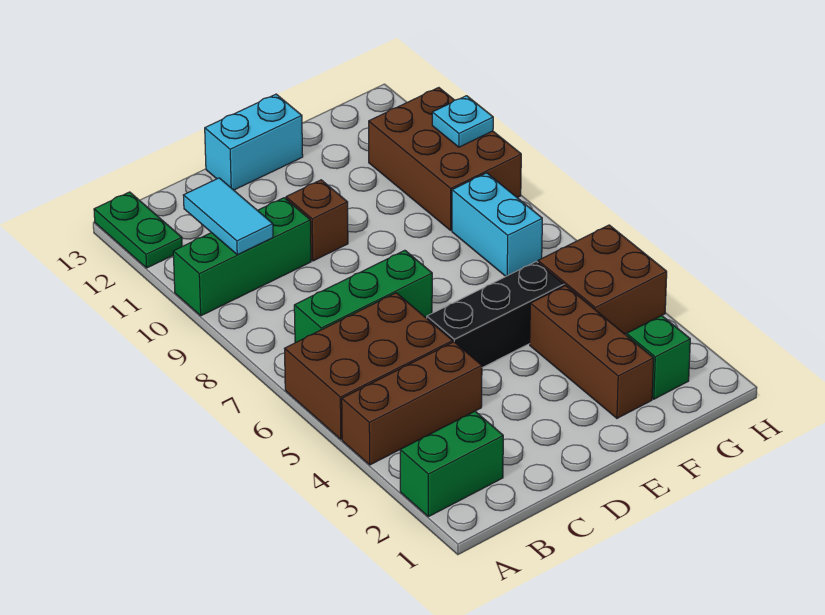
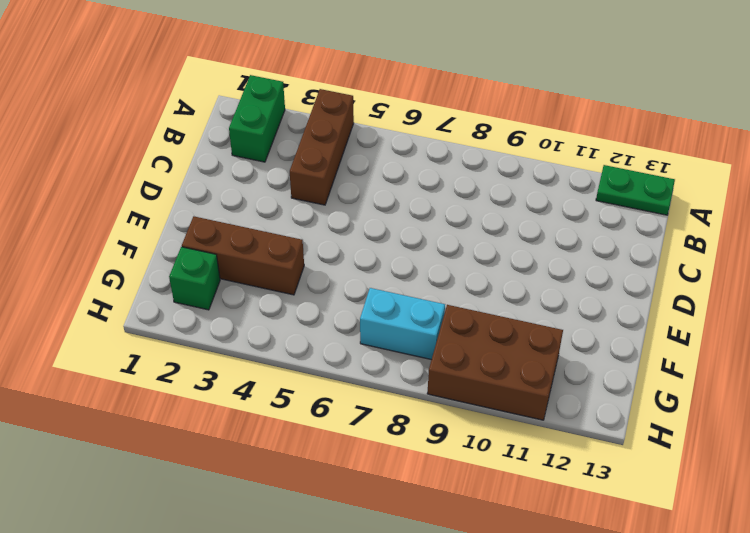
none -> brown 2x3 brick [285,293,453,439]
none -> green 1x3 brick [173,198,311,316]
none -> green 1x3 brick [294,250,432,343]

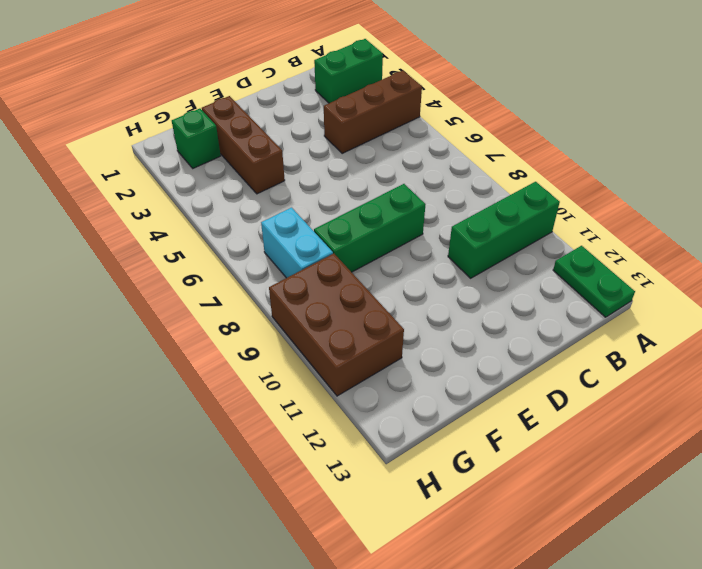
green 1x3 brick [314,184,426,272] -> green 1x3 brick moved to [294,250,432,343]
none -> brown 2x3 brick [285,293,453,439]
none -> black 1x3 brick [427,261,564,368]
none -> brown 1x1 brick [286,180,348,261]

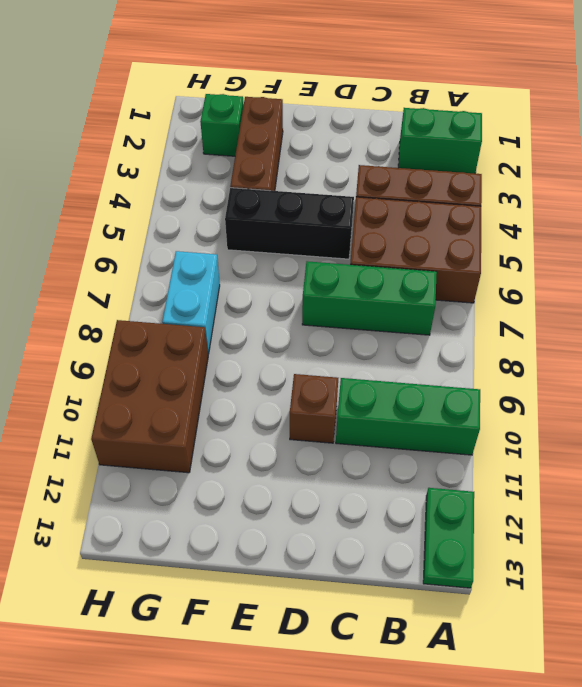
none -> cyan 1x2 brick [205,94,303,190]
none -> brown 2x2 brick [538,225,667,334]
none -> cyan 1x2 tile [183,178,273,255]

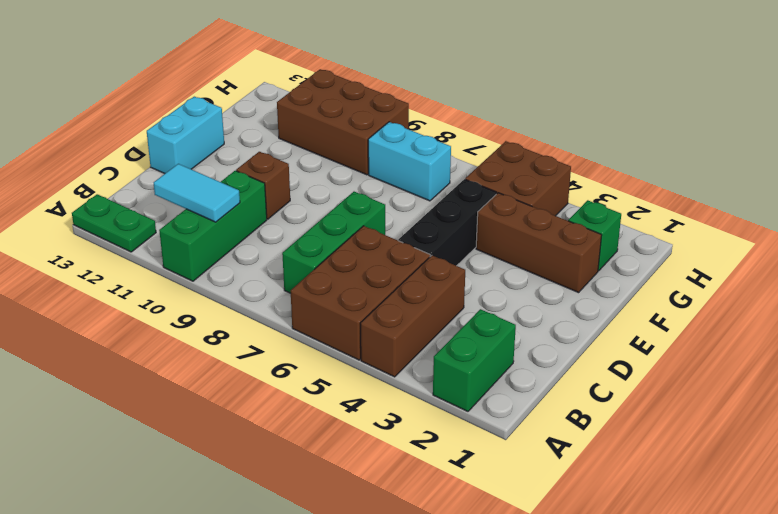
none -> cyan 1x1 plate [432,96,493,147]

